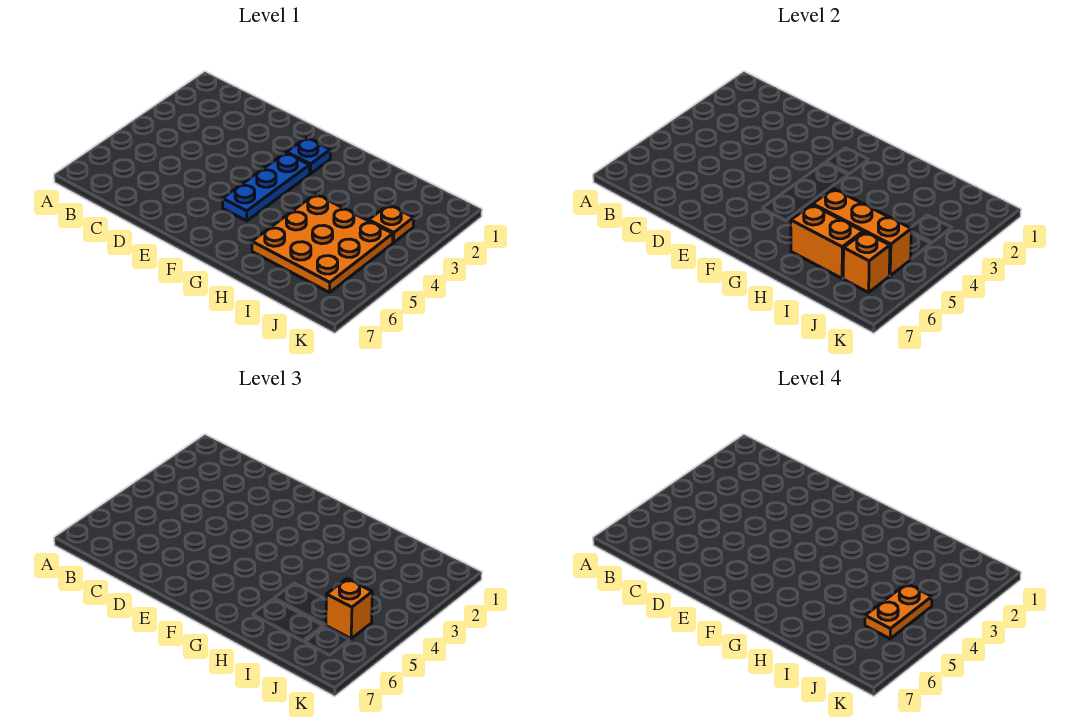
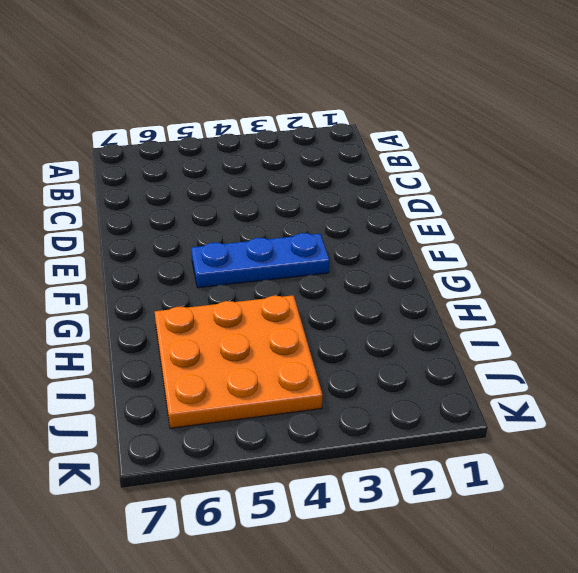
none -> blue 1x1 plate [286,138,330,174]
none -> orange 1x1 plate [369,205,414,243]

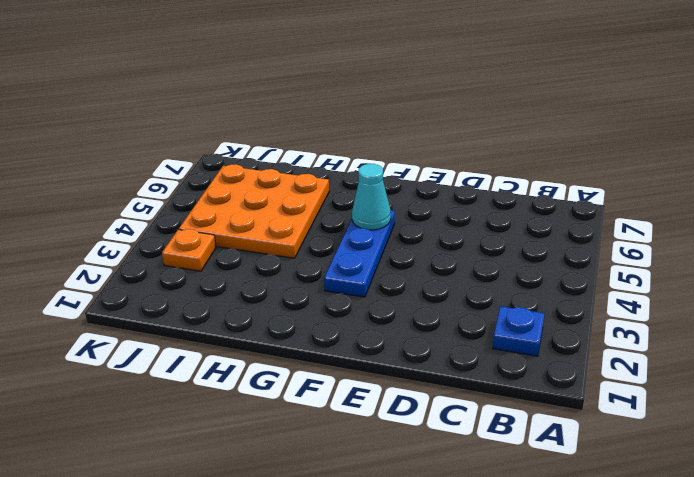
blue 1x1 plate [493,307,545,356] -> blue 1x1 plate moved to [286,138,330,174]
cyan 1x1 cone [352,164,391,230] -> none
none -> orange 1x3 brick [813,189,911,276]
none -> orange 1x2 brick [791,205,863,278]

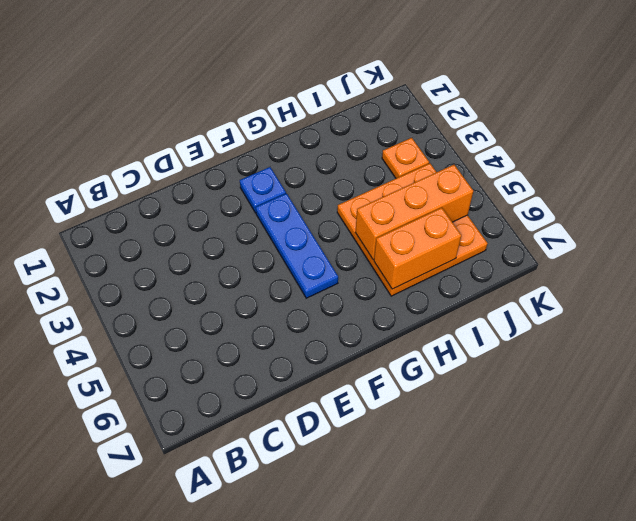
none -> orange 1x1 brick [843,232,890,292]
none -> orange 1x1 brick [326,579,372,639]

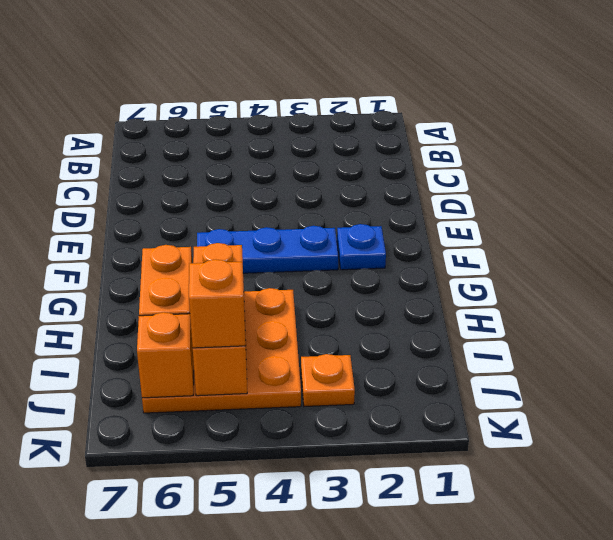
none -> orange 1x2 plate [865,584,932,639]

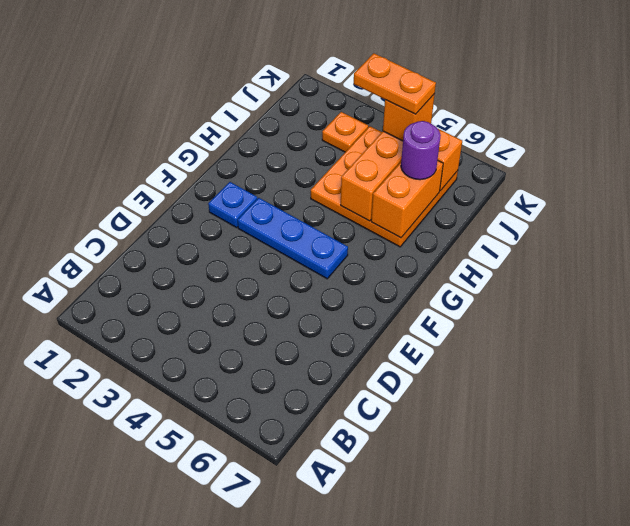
purple 1x1 round brick [401,121,441,180] -> none

